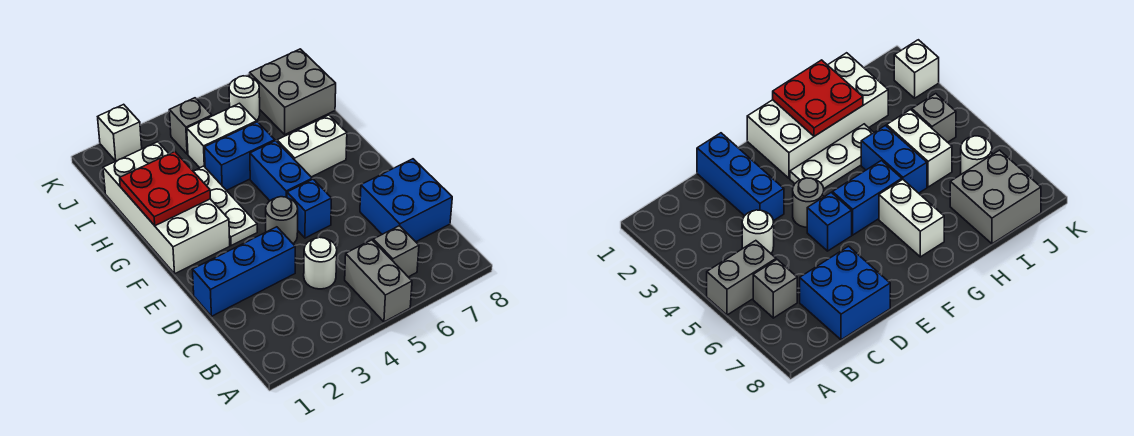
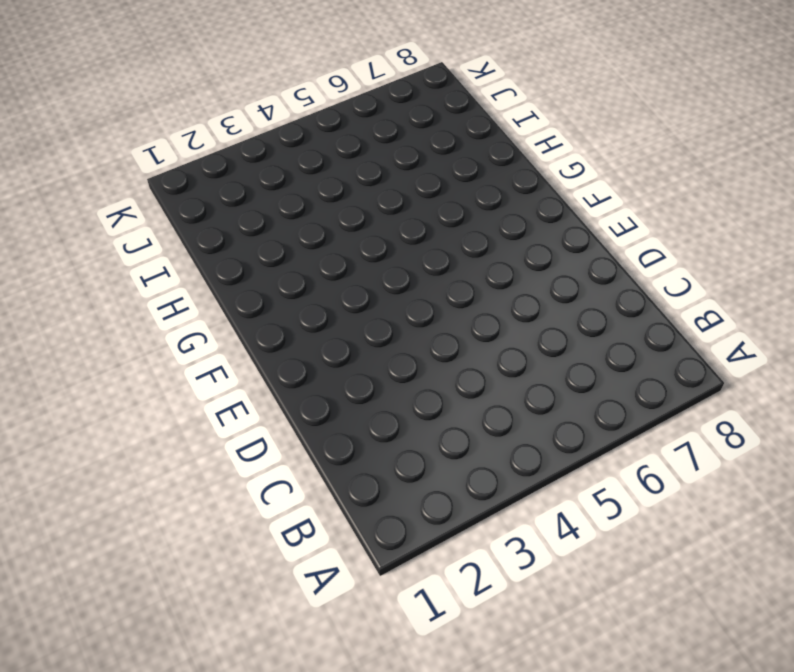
none -> grey 1x2 brick [345,240,412,322]
none -> grey 1x1 brick [373,226,419,277]
none -> white 1x1 round brick [304,237,337,289]

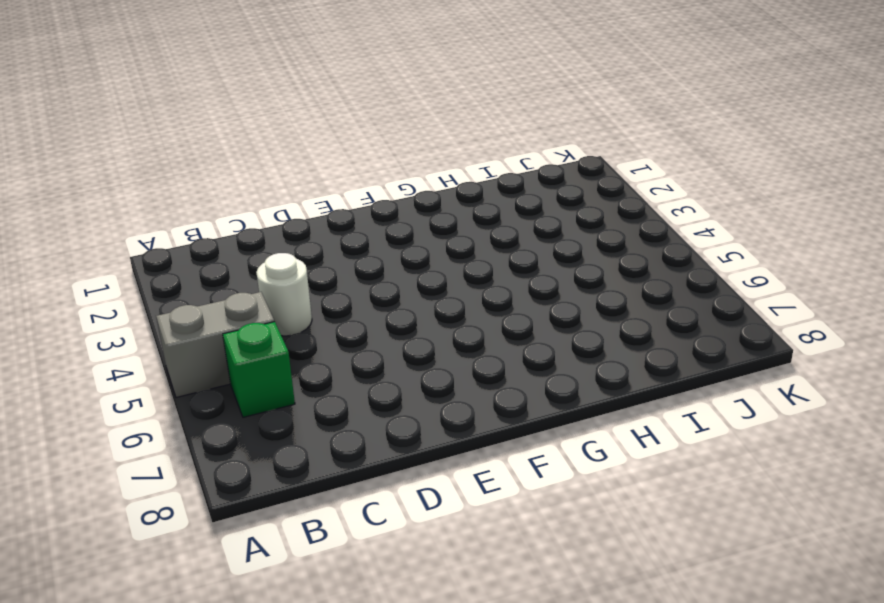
green 1x1 brick [223,322,295,417] -> grey 1x1 brick [373,226,419,277]
none -> blue 2x2 brick [360,159,452,242]
none -> blue 1x3 brick [192,227,295,316]
none -> grey 1x1 round brick [266,197,298,244]

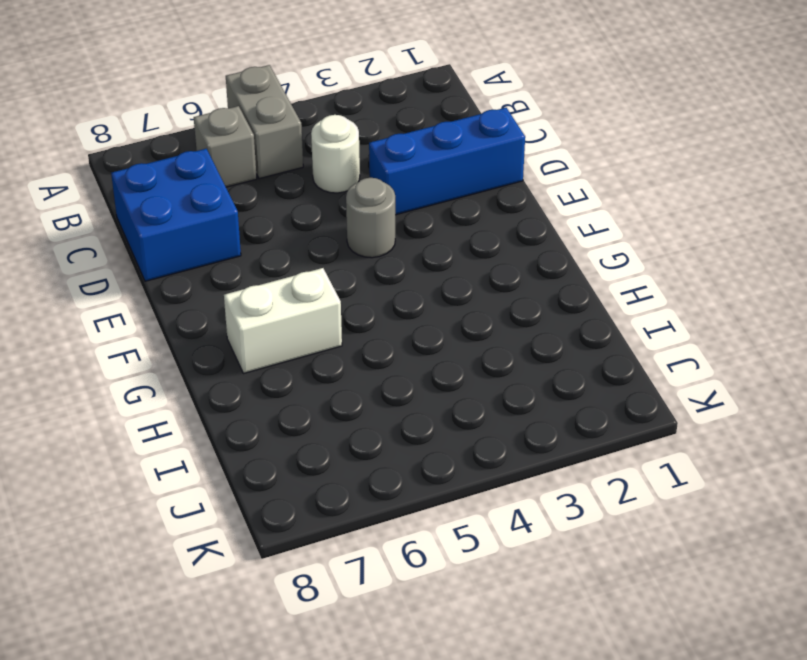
none -> blue 1x1 brick [287,179,332,238]
none -> white 2x4 brick [103,142,230,274]
none -> white 1x3 plate [193,166,257,246]

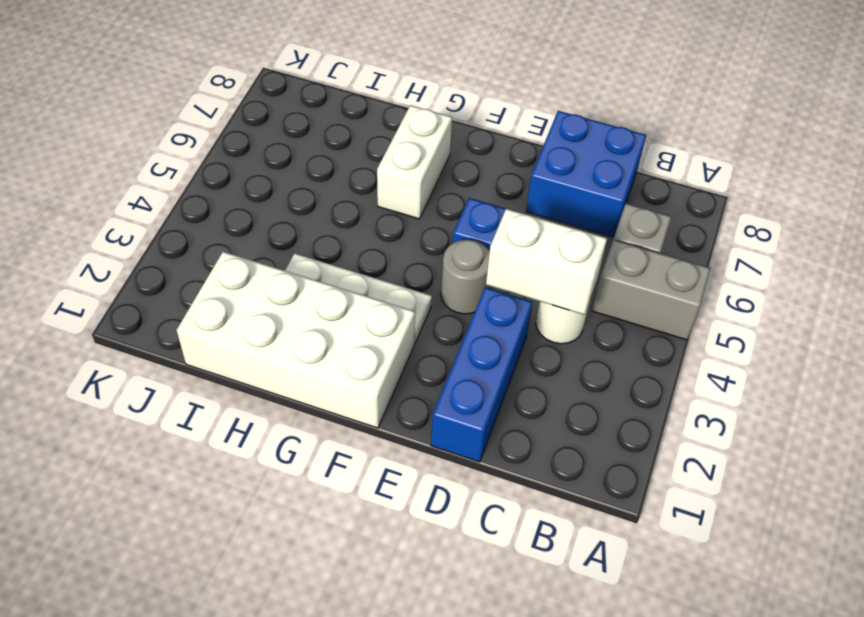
white 1x2 brick [486,209,607,315] -> white 1x2 brick turned to [187,103,257,168]
none -> blue 1x2 brick [250,141,312,201]
none -> blue 1x2 brick [204,122,275,190]
none -> grey 2x2 brick [250,49,336,134]

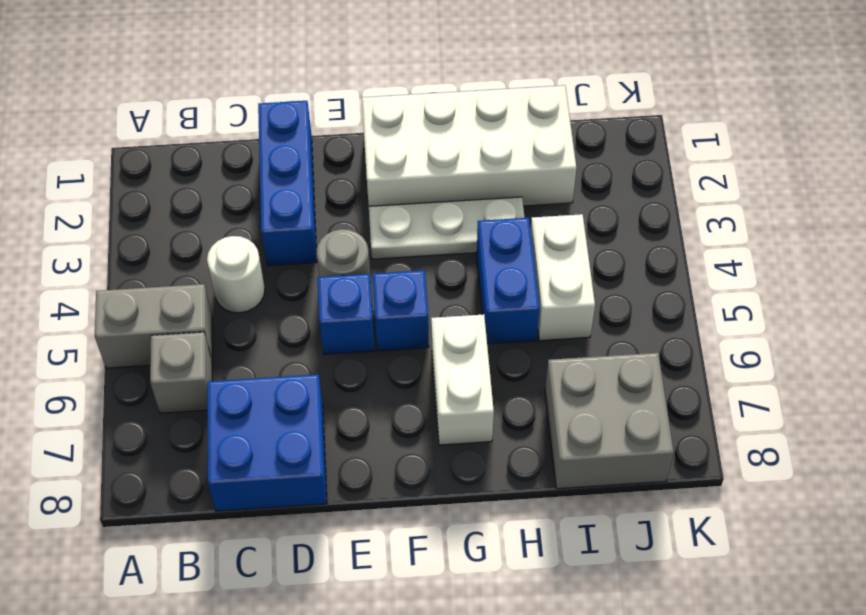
blue 1x1 brick [373,270,429,351] -> blue 1x2 brick [250,141,312,201]
none -> grey 1x1 brick [169,98,212,154]
none -> white 1x1 round brick [229,76,260,121]
none -> white 1x1 brick [98,104,142,161]

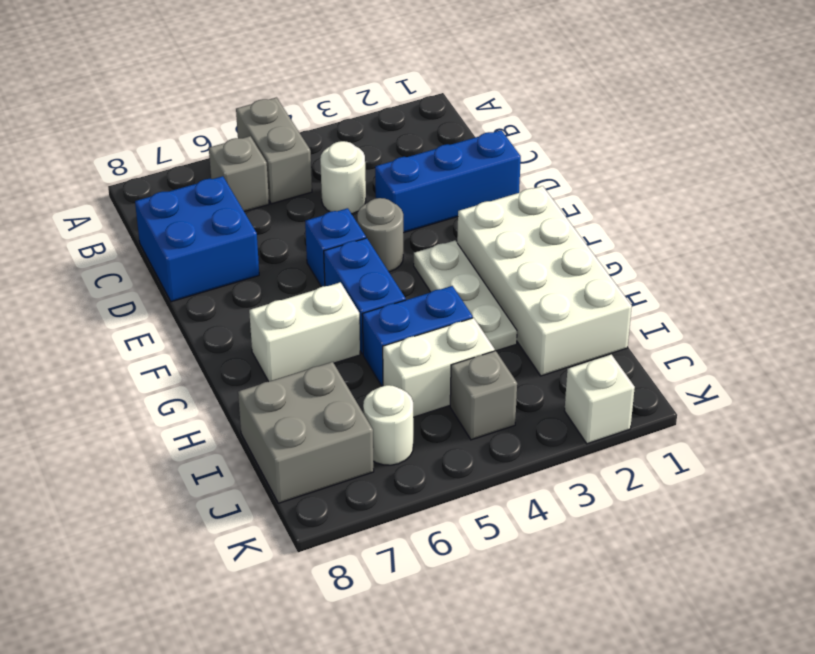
none -> red 2x2 plate [120,151,210,226]

